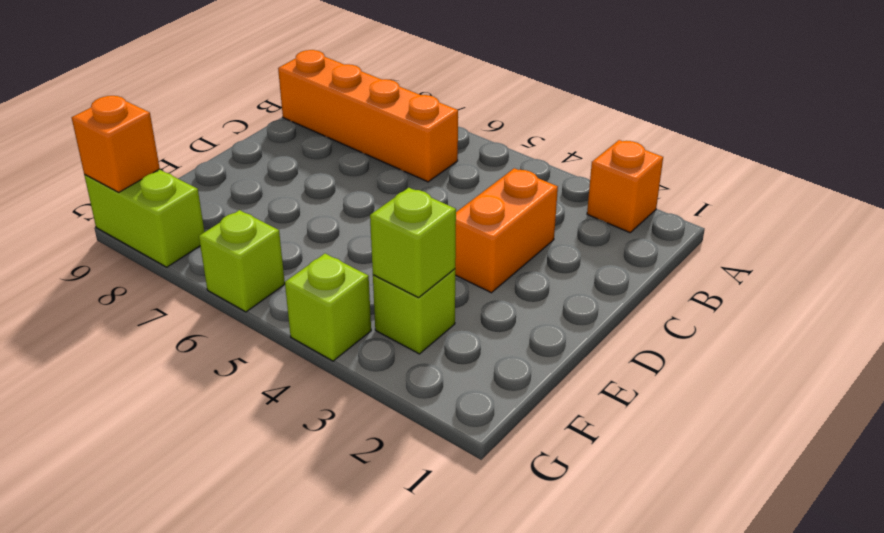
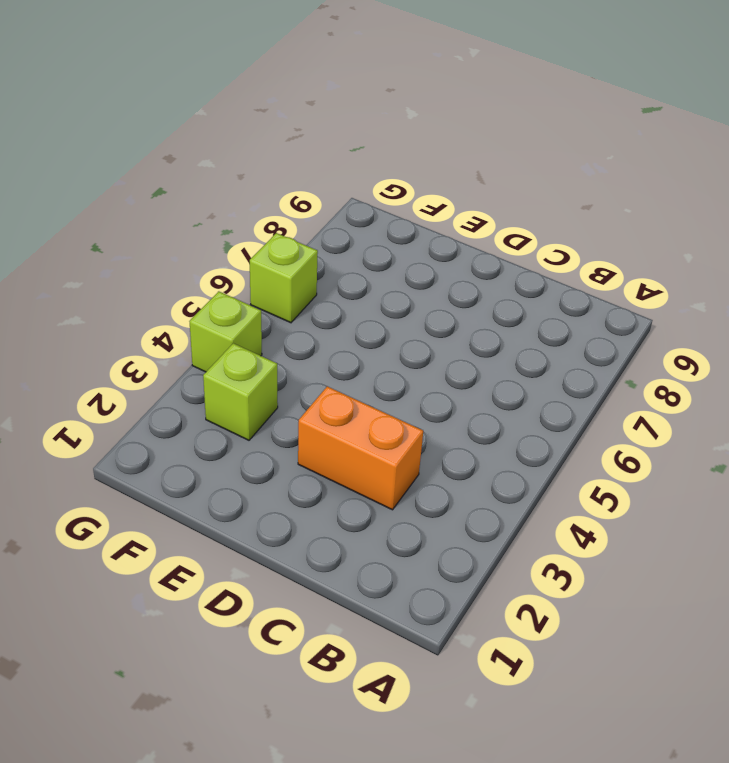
none -> orange 1x1 brick [587,140,663,233]
none -> orange 1x4 brick [278,50,458,182]

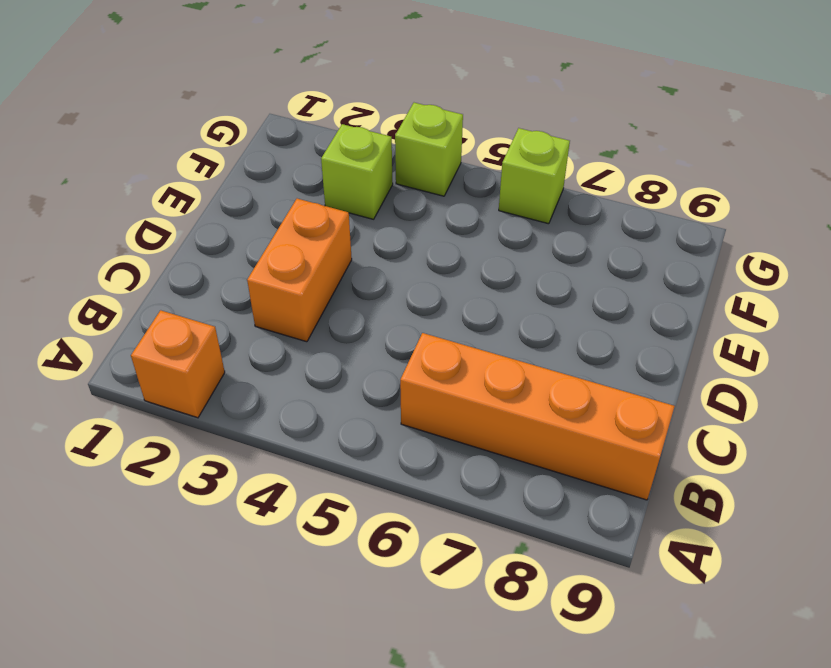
none -> lime 1x2 brick [84,169,204,267]
none -> lime 1x1 brick [370,188,456,298]

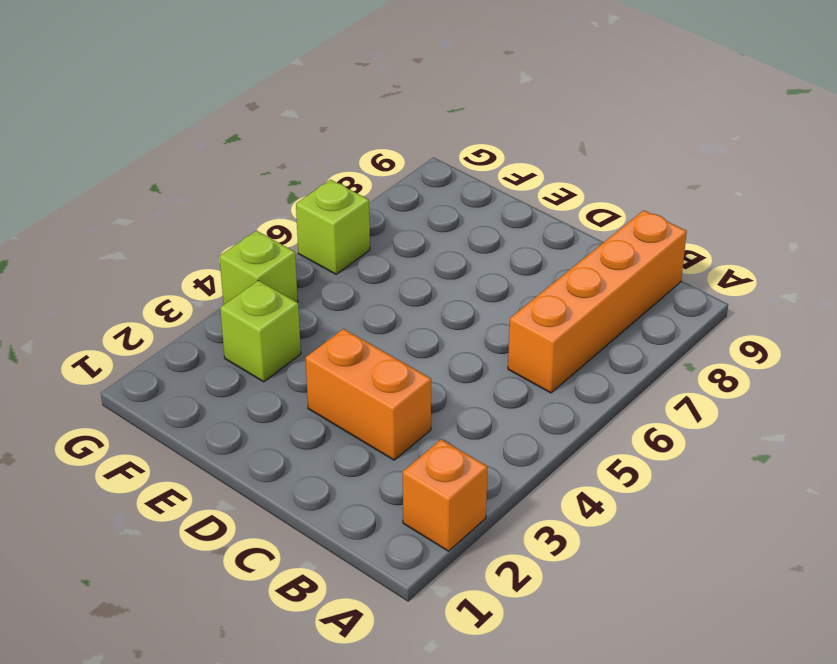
none -> lime 1x2 brick [84,169,204,267]
none -> lime 1x1 brick [370,188,456,298]

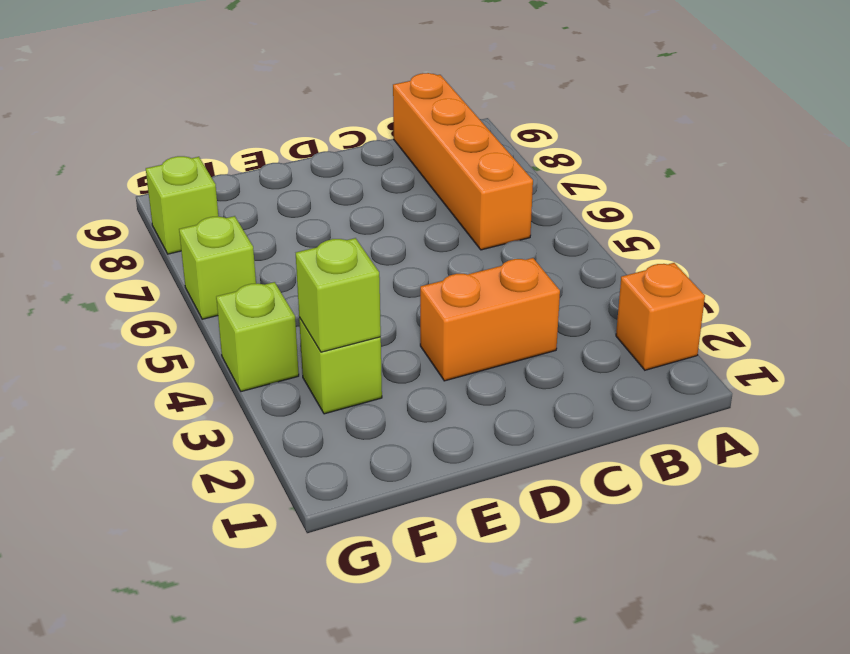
lime 1x1 brick [146,156,218,254] -> lime 1x2 brick [84,169,204,267]
none -> orange 1x1 brick [72,96,160,192]

